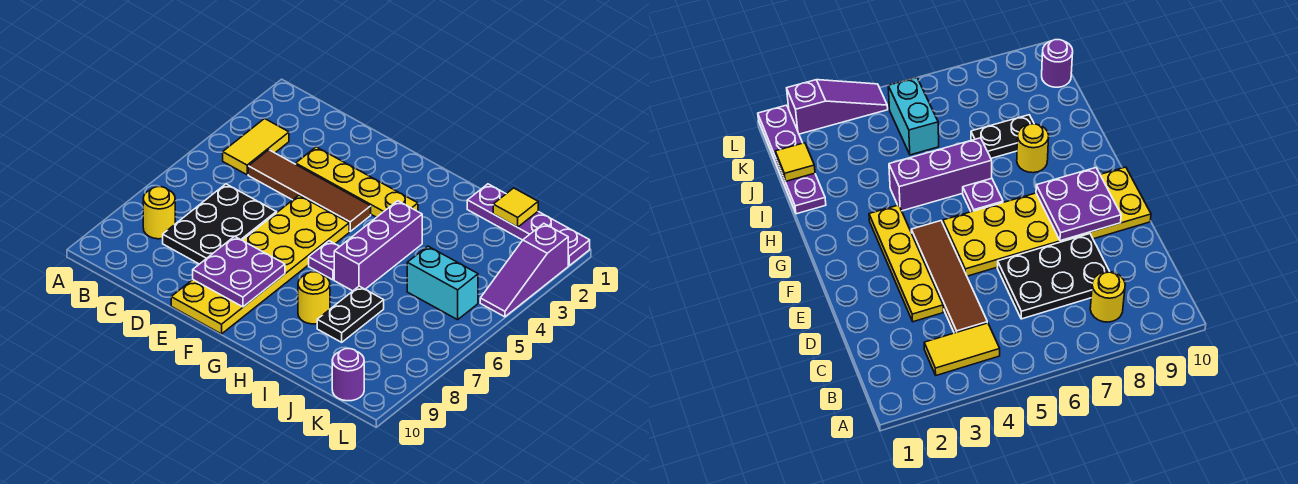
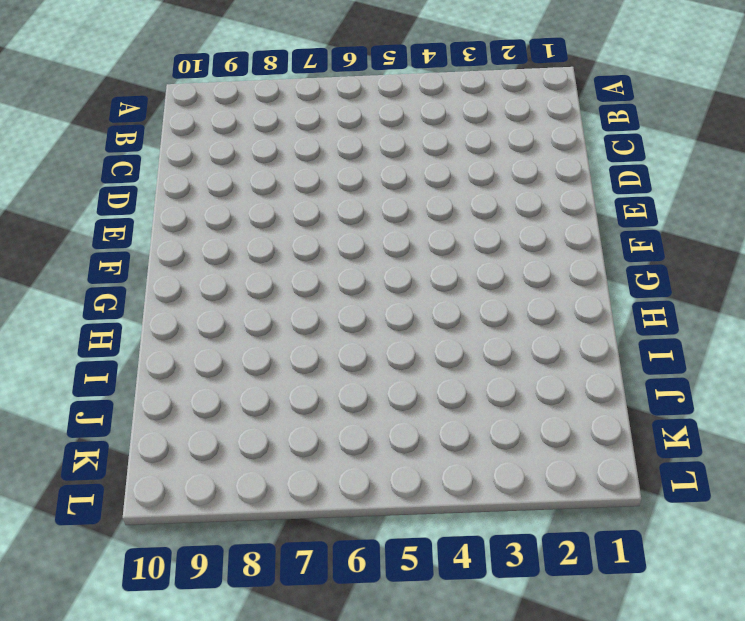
none -> yellow 1x2 tile [223,119,289,175]
none -> yellow 1x1 round brick [143,187,175,239]
none -> brown 1x4 tile [248,150,371,231]

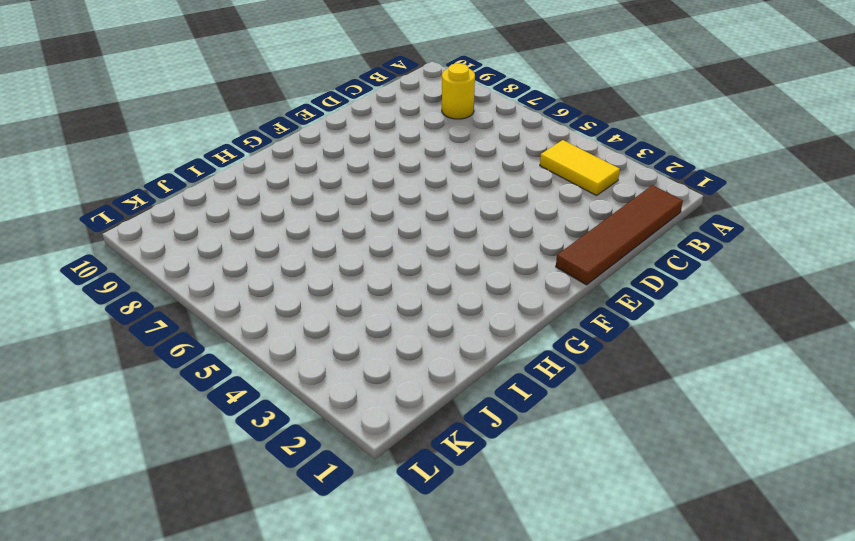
brown 1x4 tile [556,185,683,285] -> brown 1x4 tile moved to [248,150,371,231]
none -> black 2x3 plate [163,184,276,264]
none -> yellow 1x4 plate [296,147,418,217]
none -> yellow 2x6 plate [171,195,349,334]

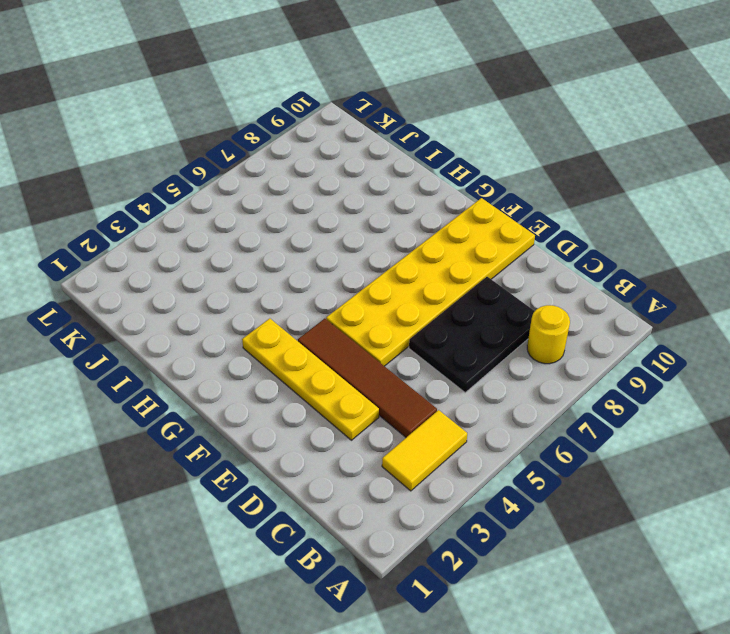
none -> purple 1x1 plate [309,241,339,280]
none -> purple 1x3 brick [334,201,422,291]
none -> yellow 1x1 round brick [298,272,330,324]

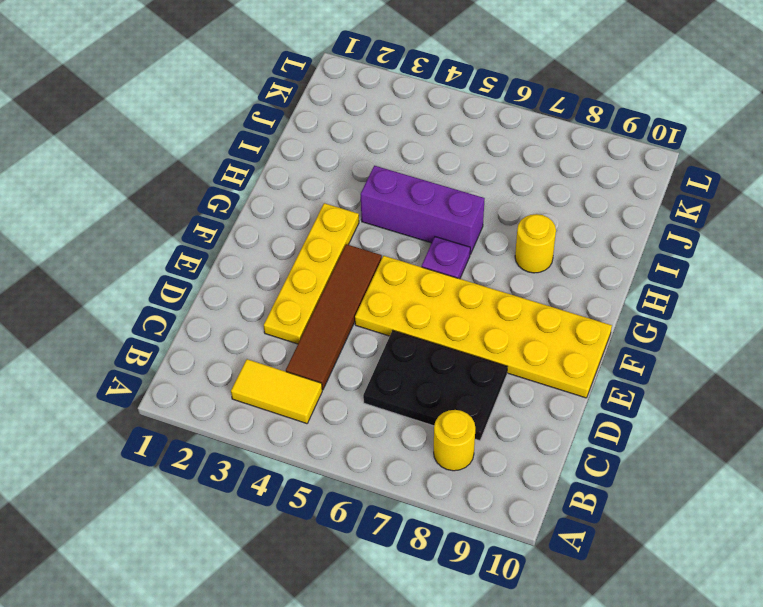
none -> purple 1x4 plate [467,184,590,265]
none -> black 1x2 plate [317,286,384,342]
none -> cyan 1x2 brick [407,246,478,320]

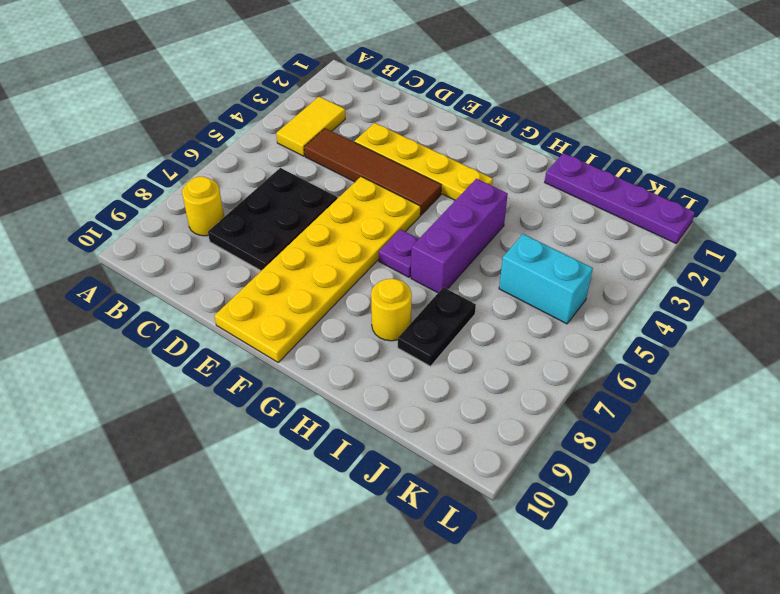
none -> purple 1x1 round brick [332,349,364,401]
none -> purple 1x3 slope [480,223,568,317]
none -> purple 2x2 plate [193,236,285,307]

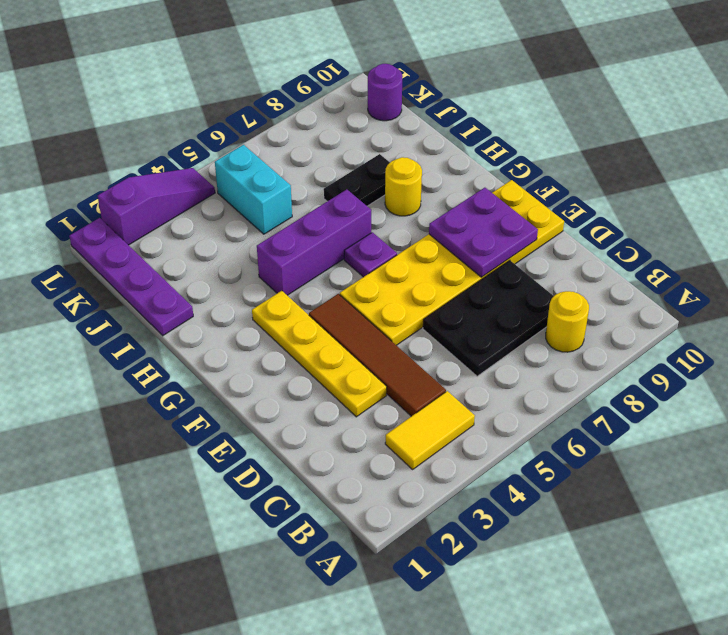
none -> yellow 1x1 tile [493,188,538,227]

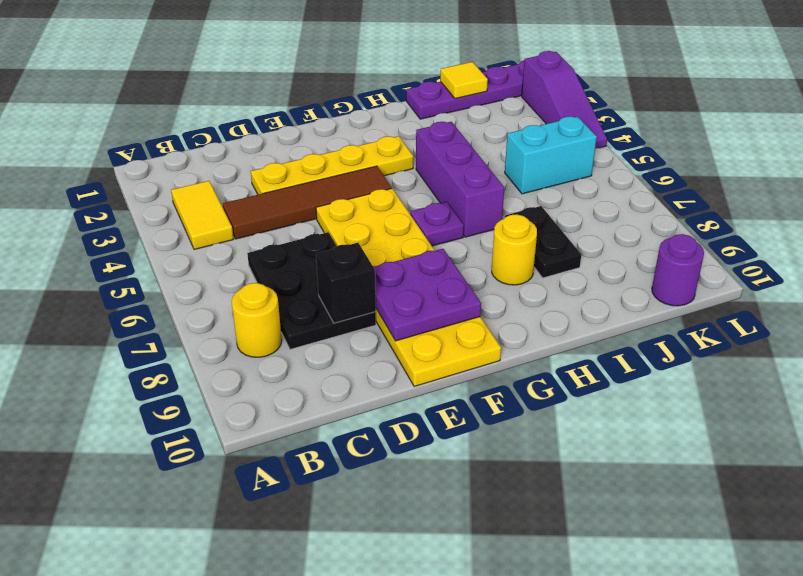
black 1x1 brick [316,243,376,323] -> none

